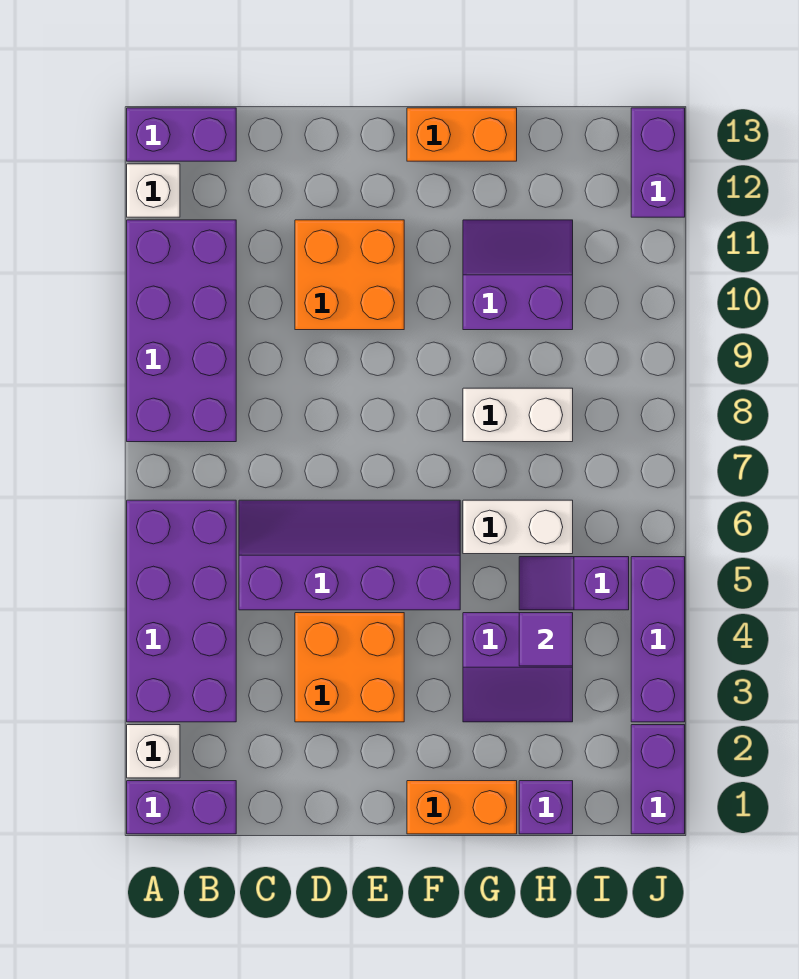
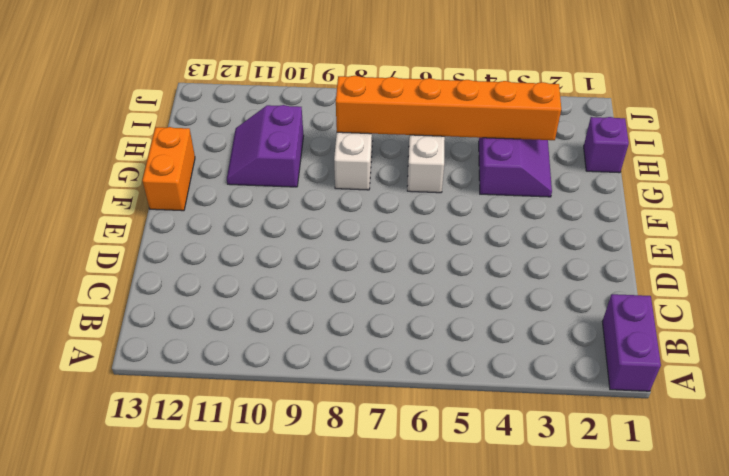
orange 1x6 brick [336,76,561,140] -> purple 1x1 tile [519,613,573,666]
none -> white 1x1 brick [127,725,180,778]
none -> purple 2x4 brick [127,500,236,722]
none -> purple 2x4 brick [127,220,236,442]

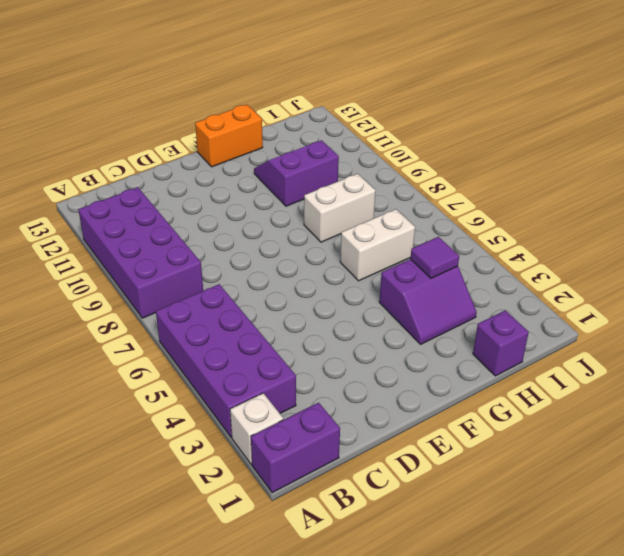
none -> white 1x1 brick [127,164,180,217]
none -> purple 1x2 brick [127,108,236,161]
none -> purple 2x4 slope [239,500,460,610]

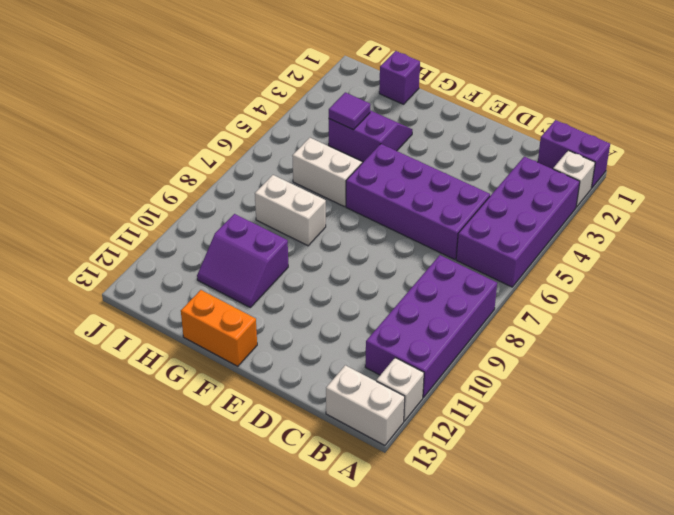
white 1x2 brick [326,365,405,445] -> purple 1x2 brick [127,108,236,161]
purple 2x4 brick [346,144,490,259] -> purple 2x4 slope [239,500,460,610]
none -> orange 2x2 brick [295,613,404,722]
none -> orange 2x2 brick [295,220,404,330]
none -> orange 1x2 brick [407,781,517,834]

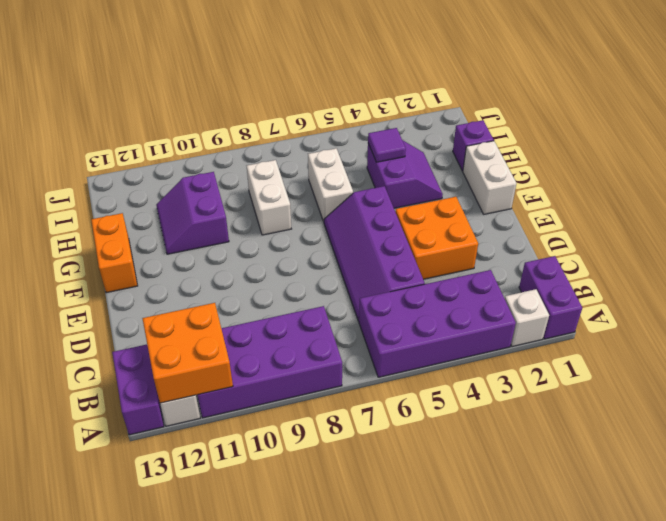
orange 2x2 brick [142,303,233,403] -> orange 2x2 brick moved to [295,220,404,330]
white 1x2 brick [463,141,517,214] -> orange 1x2 brick [407,781,517,834]
none -> purple 1x2 slope [519,557,629,610]
none -> purple 1x2 brick [631,725,685,834]
none -> purple 1x3 brick [631,557,685,722]

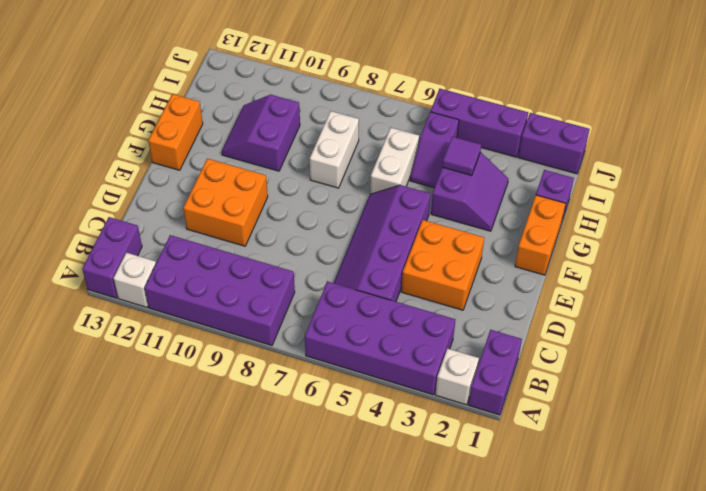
none -> purple 1x2 brick [631,108,685,217]

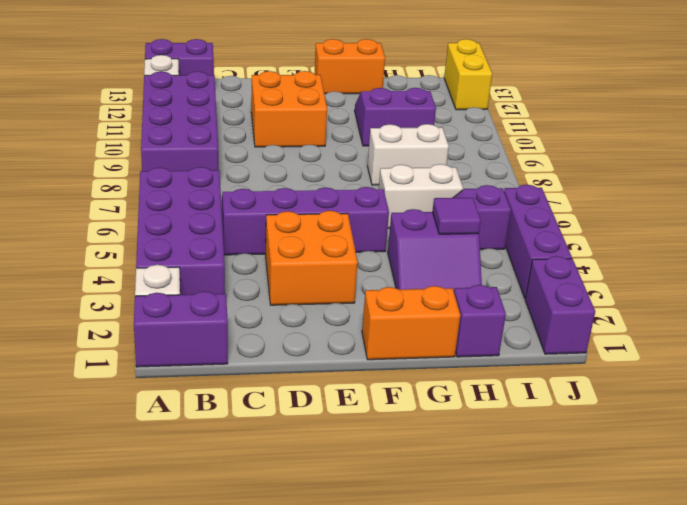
yellow 1x2 brick [444,39,492,110] -> purple 1x2 brick [631,108,685,217]

